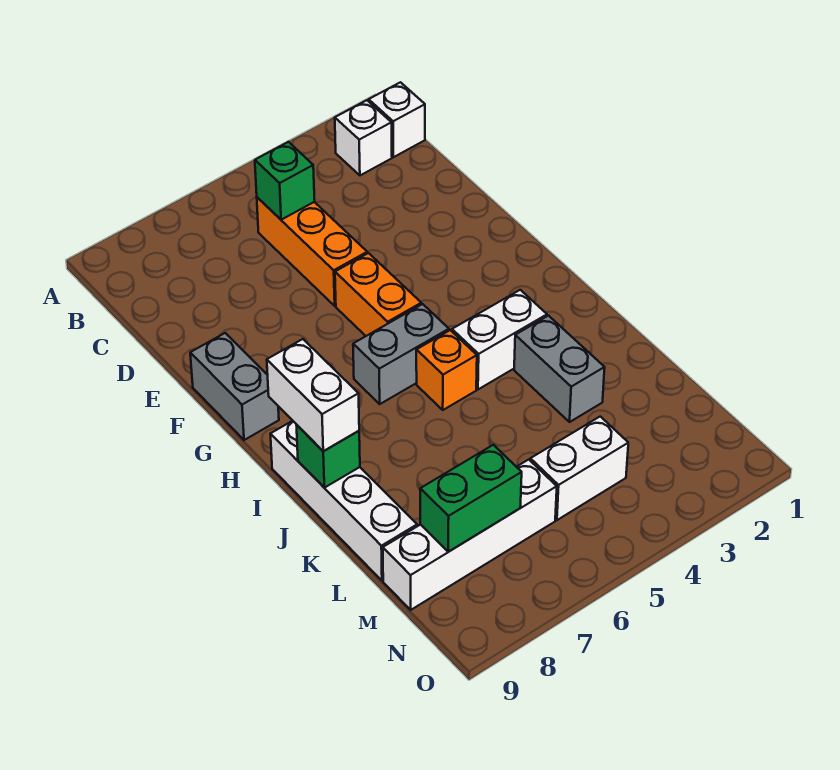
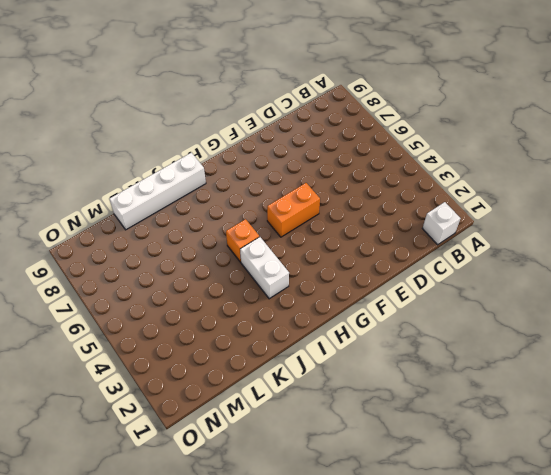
none -> white 1x1 brick [335,100,392,175]
none -> orange 1x3 brick [257,197,367,306]
none -> grey 1x2 brick [190,333,279,440]

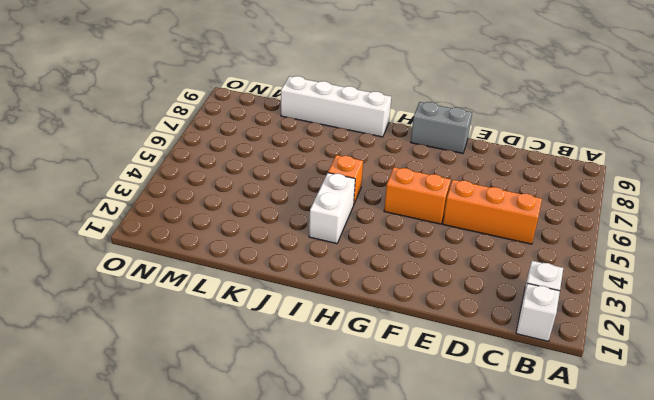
none -> grey 1x2 brick [353,304,449,404]
none -> grey 1x2 brick [514,316,605,422]
none -> white 1x2 brick [530,417,628,520]

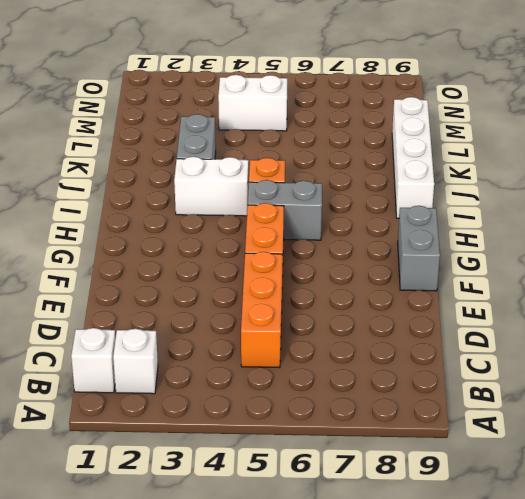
none -> white 1x4 brick [383,460,557,610]
none -> green 1x1 brick [255,142,315,220]
none -> green 1x1 brick [296,425,360,488]

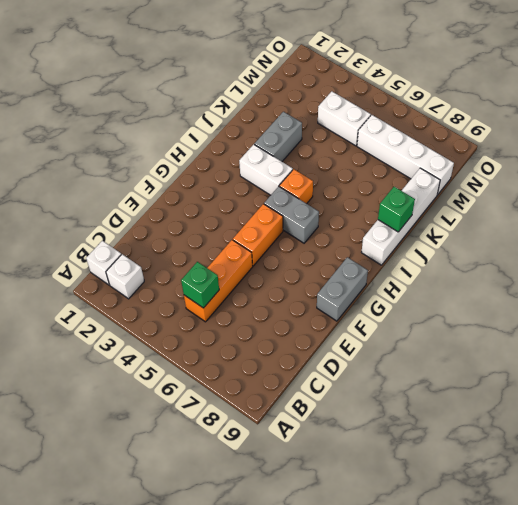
none -> green 1x2 brick [420,445,522,552]
none -> white 1x2 brick [267,339,359,451]

